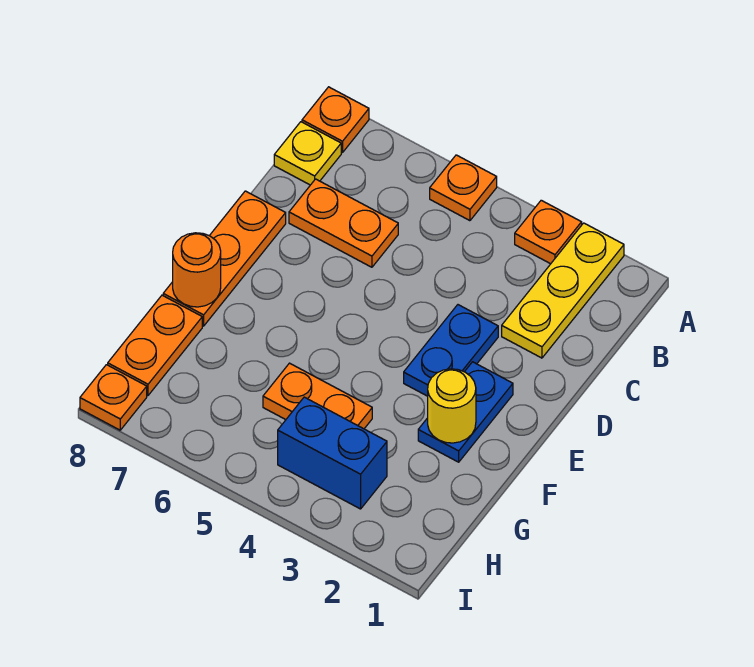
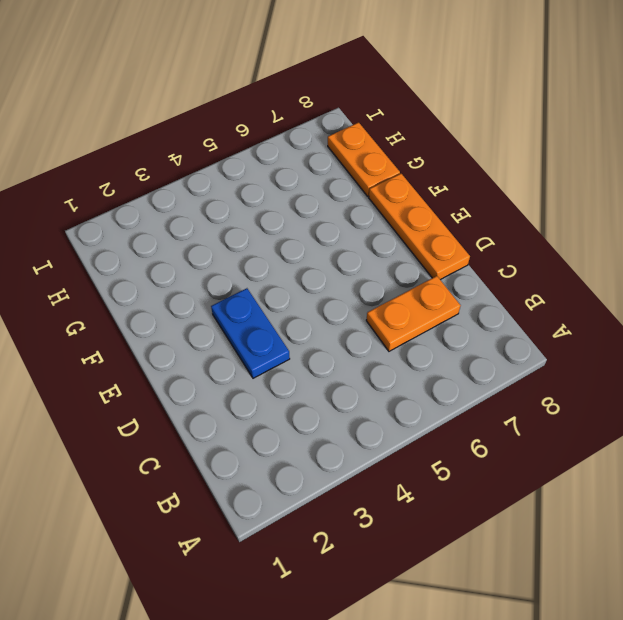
none -> yellow 1x3 plate [502,223,624,358]
none -> orange 1x1 plate [515,200,582,264]
none -> orange 1x1 plate [430,155,497,221]

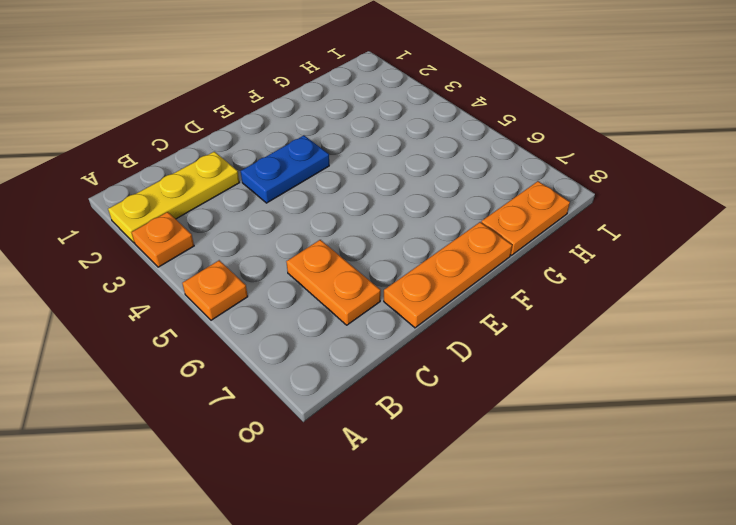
none -> orange 1x1 plate [302,87,369,153]
none -> yellow 1x1 plate [274,122,341,185]
none -> blue 1x2 plate [418,362,513,462]

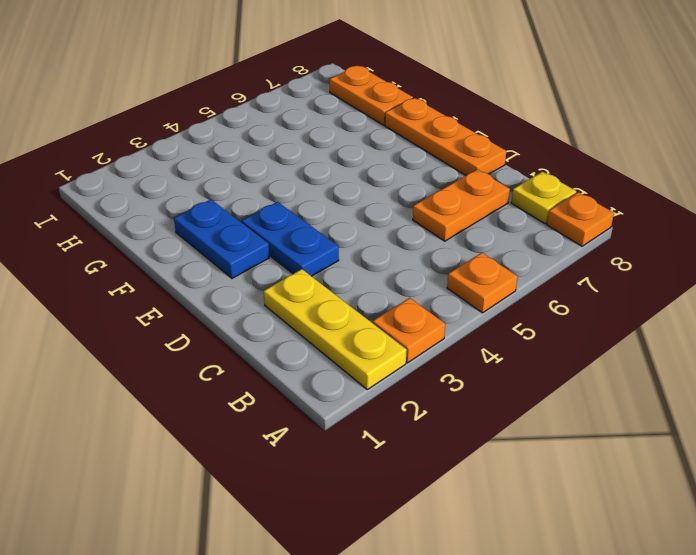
none -> orange 1x2 plate [263,363,372,429]
none -> blue 1x2 brick [278,397,387,509]
none -> orange 1x1 plate [80,365,147,430]

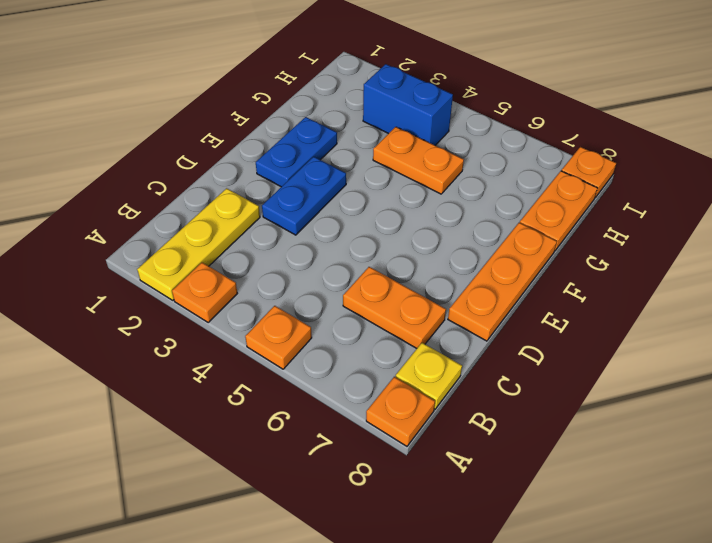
none -> yellow 1x1 round brick [428,369,476,443]
none -> orange 1x1 round brick [173,233,221,307]

